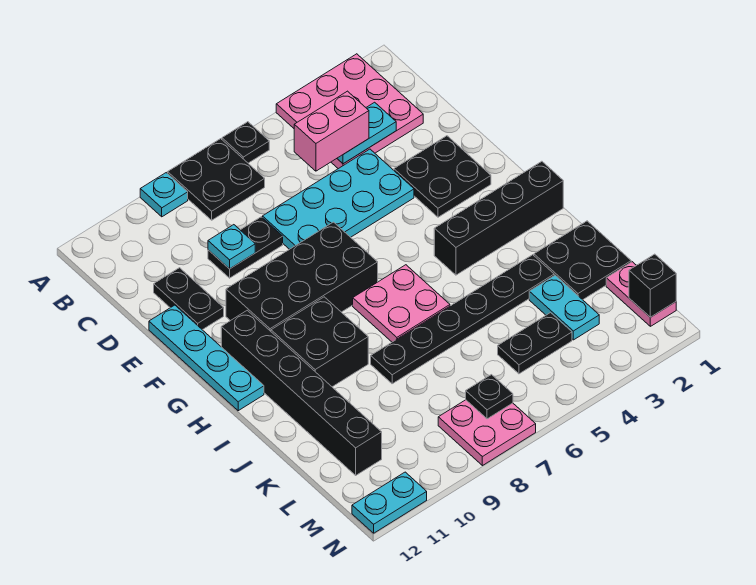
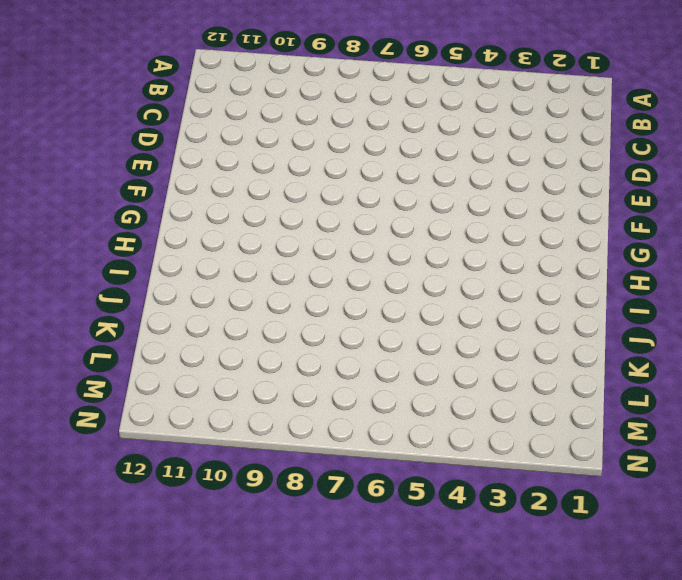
none -> pink 3x3 plate [276,54,423,169]
none -> black 1x1 plate [222,122,269,163]
none -> black 2x2 plate [168,139,265,220]

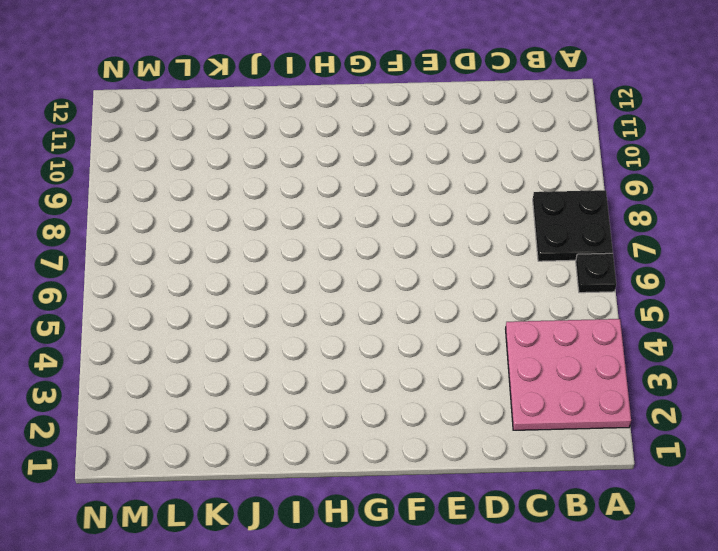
none -> cyan 1x1 plate [140,173,188,217]
none -> cyan 2x4 plate [262,149,414,249]
none -> black 1x2 plate [208,217,283,278]

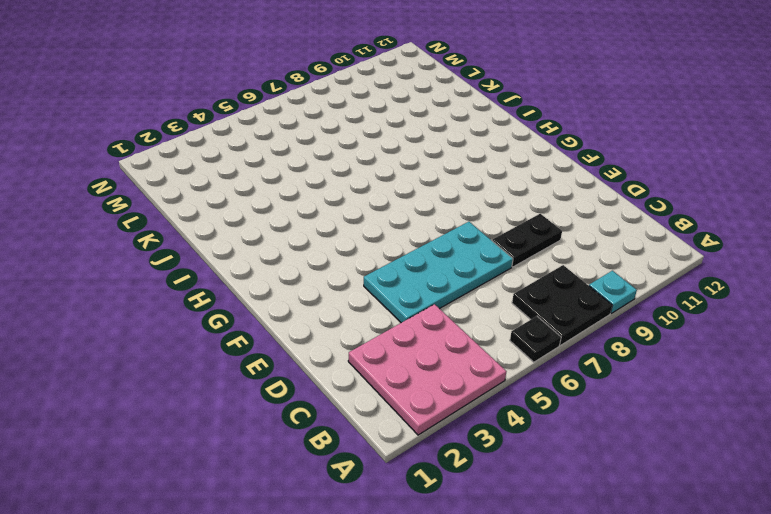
none -> black 1x2 plate [154,268,224,330]
none -> black 2x2 plate [394,136,491,217]
none -> cyan 1x4 plate [149,305,264,411]

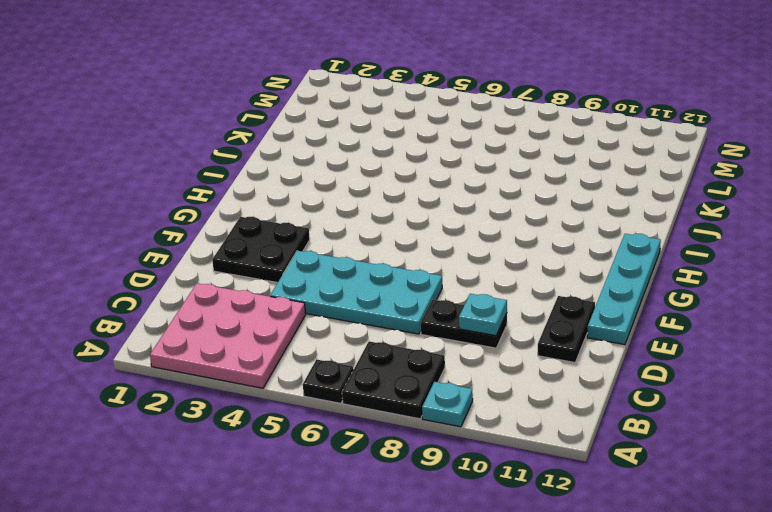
none -> black 2x4 brick [226,222,378,331]
none -> black 1x6 brick [221,310,382,475]
none -> black 1x4 brick [434,161,563,275]

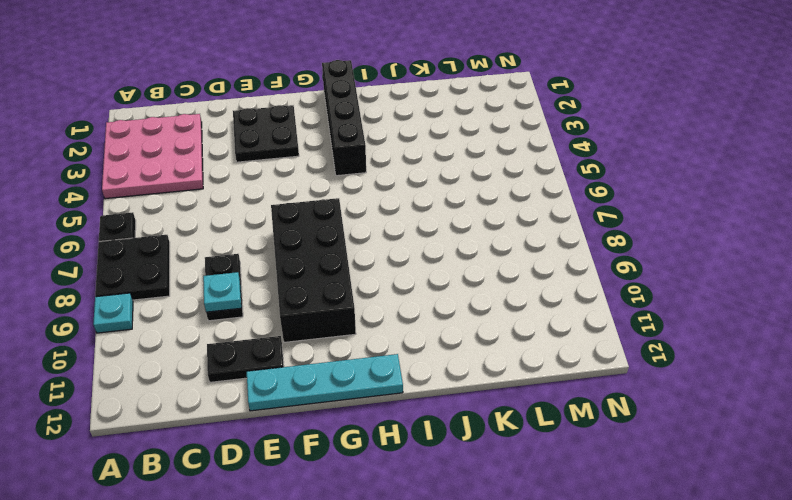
none -> cyan 2x4 plate [262,149,414,249]
none -> black 1x6 brick [221,310,382,475]
none -> pink 2x2 plate [353,265,450,342]

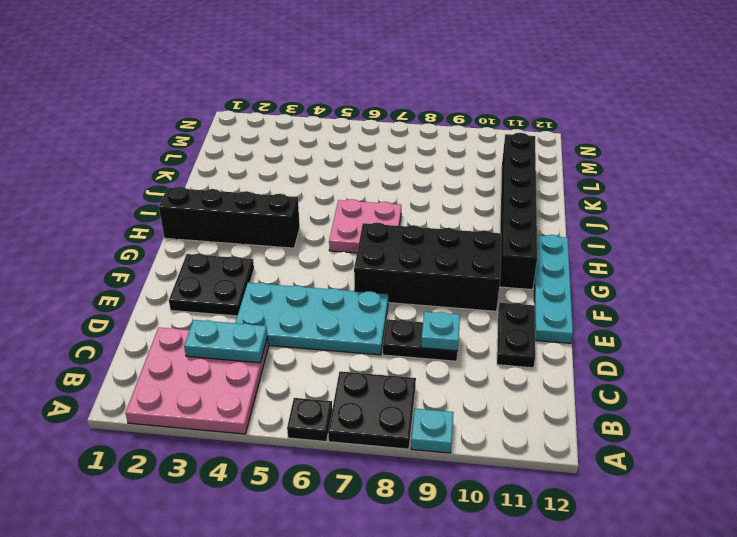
none -> black 2x2 brick [271,297,368,387]
none -> black 2x2 plate [534,221,631,300]
none -> black 1x6 plate [371,255,554,384]

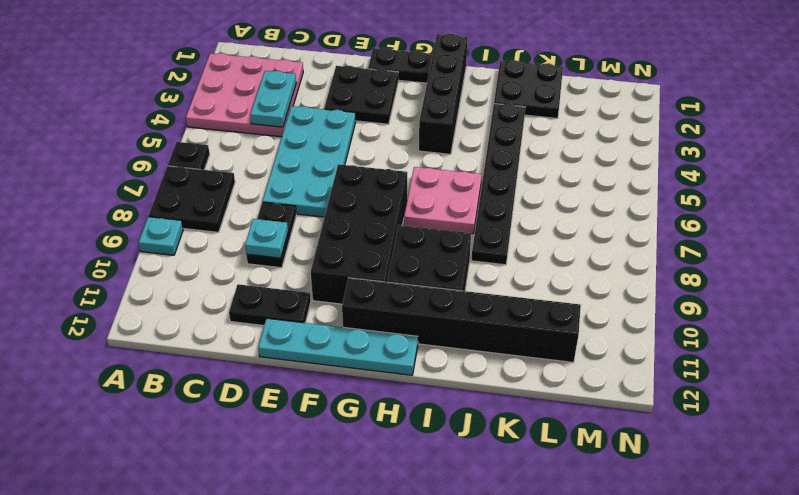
black 1x2 plate [368,48,433,83] -> black 1x2 plate turned to [498,313,572,374]
none -> cyan 1x2 plate [529,275,599,340]
none -> pink 1x2 plate [606,262,676,326]
none -> pink 2x2 plate [438,400,536,466]

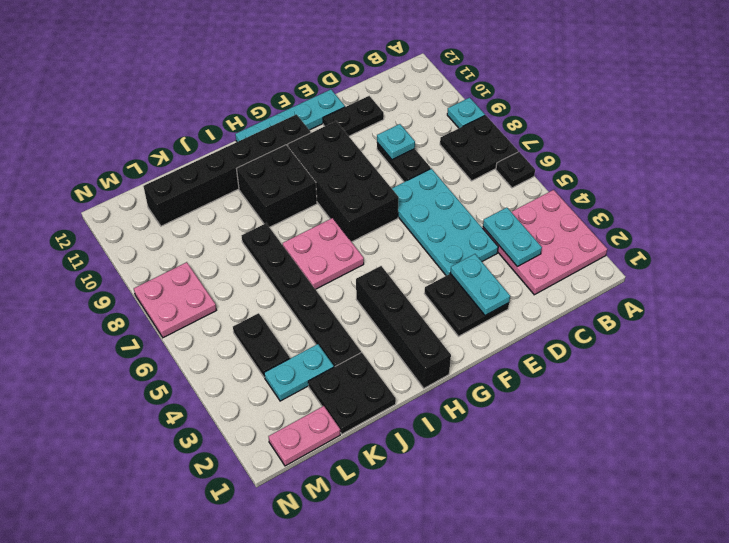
cyan 1x2 plate [450,254,510,315] -> cyan 1x2 plate moved to [352,472,427,533]
none -> black 1x1 brick [629,254,676,317]
none -> black 1x1 plate [466,375,513,419]
none -> pink 1x2 brick [294,91,369,171]

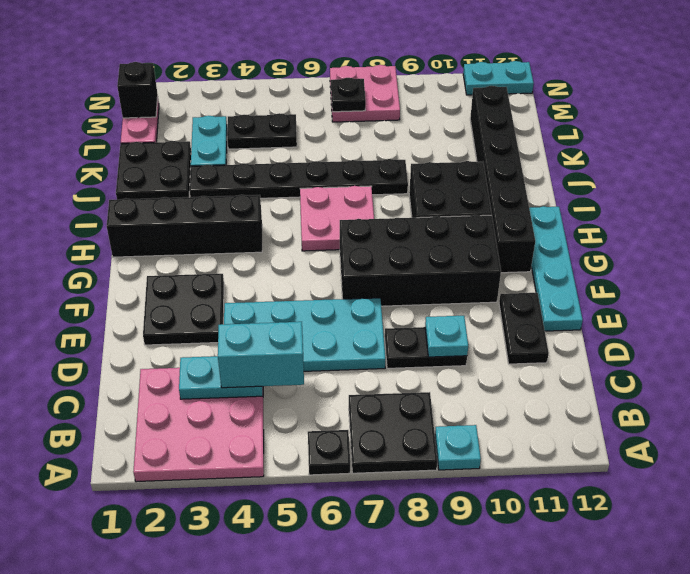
cyan 1x2 brick [218,322,304,388] -> pink 1x2 brick [294,91,369,171]

